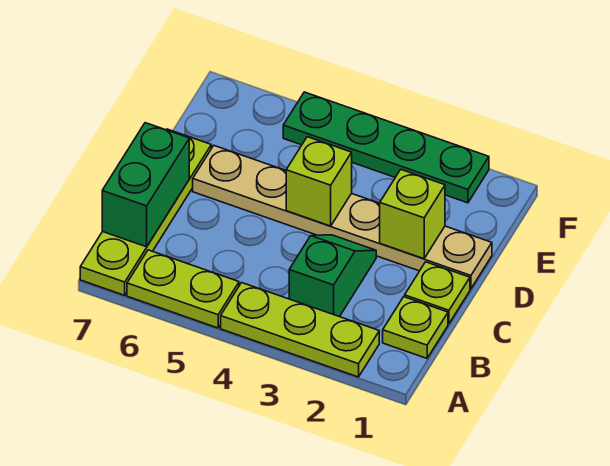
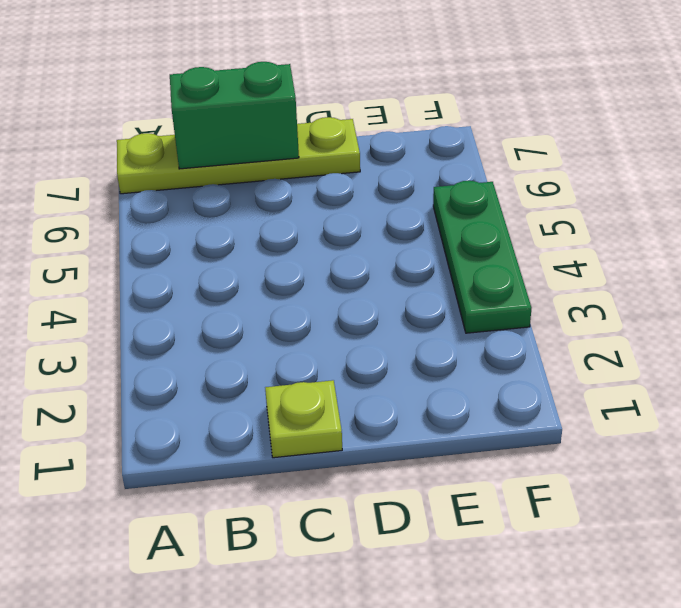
green 1x3 plate [433,181,531,333] -> green 1x4 plate [283,92,489,203]
none -> lime 1x3 plate [221,283,379,377]
none -> lime 1x2 plate [127,250,239,328]

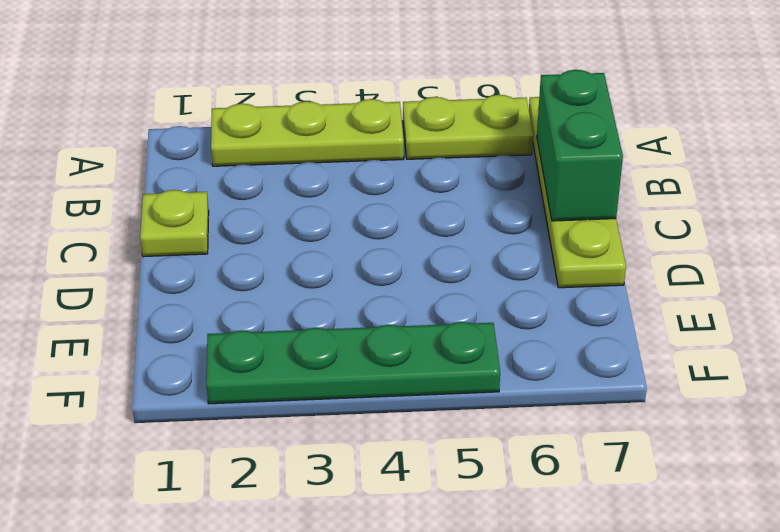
none -> lime 1x1 plate [383,297,448,358]
none -> green 1x2 slope [289,235,376,317]

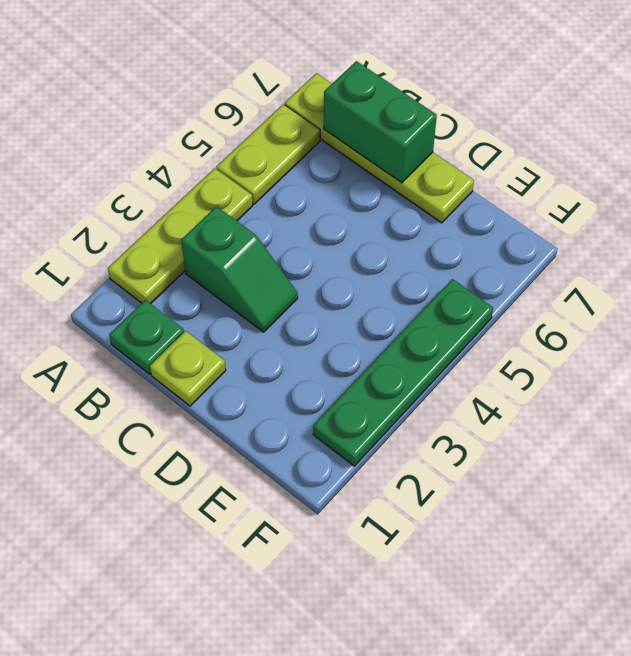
green 1x1 plate [109,300,184,374] -> lime 1x1 plate [383,297,448,358]
none -> tan 1x6 plate [193,146,492,289]
none -> lime 1x1 brick [380,170,445,259]

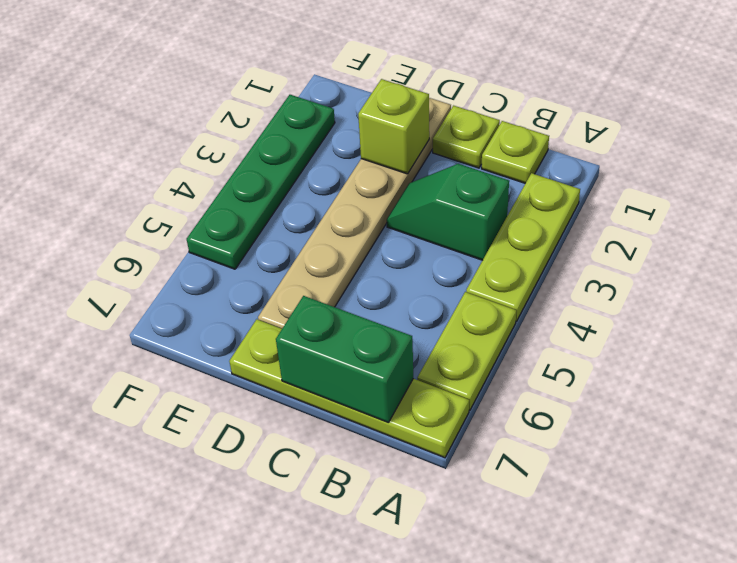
none -> lime 1x1 brick [286,137,352,226]

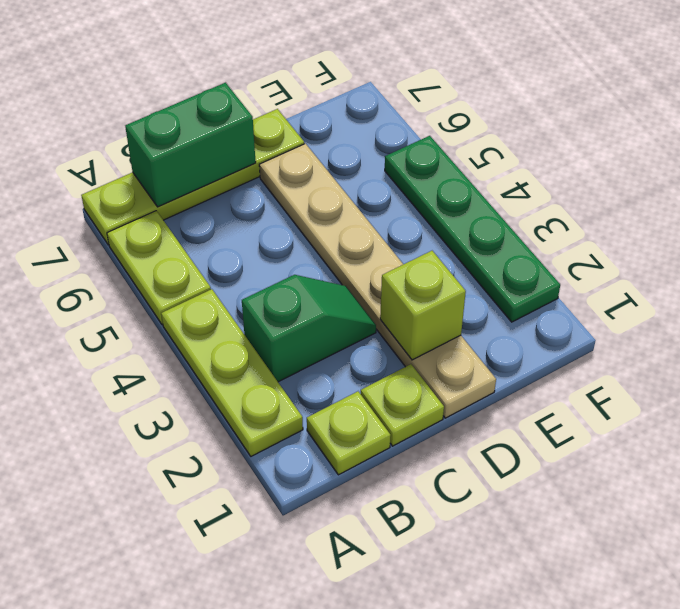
none -> lime 1x1 brick [286,137,352,226]

